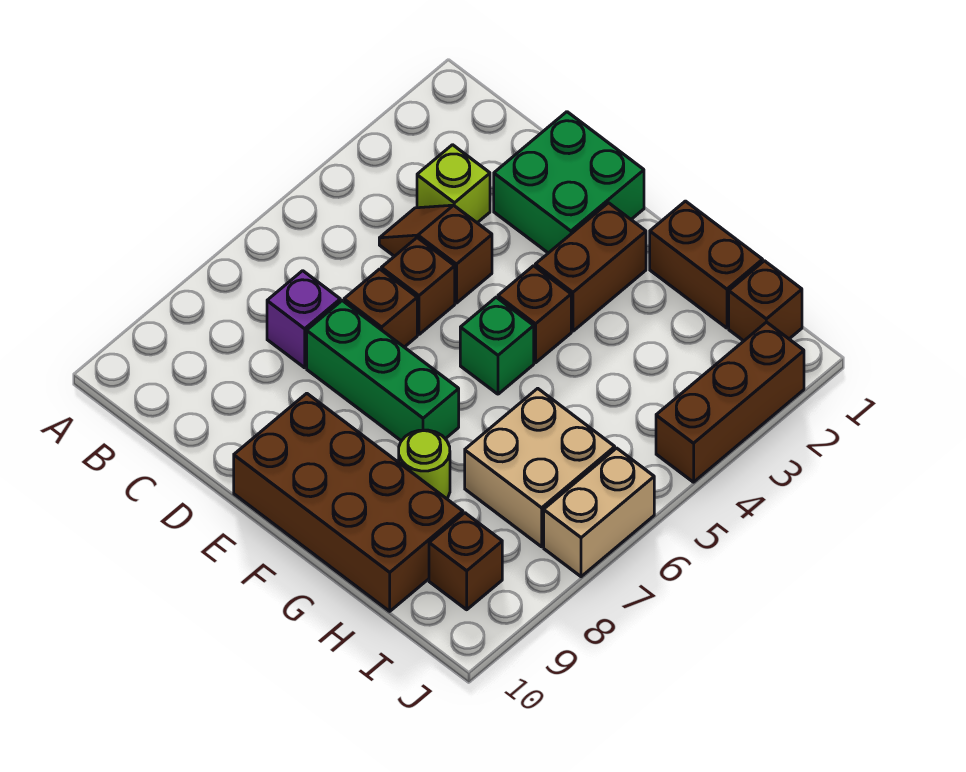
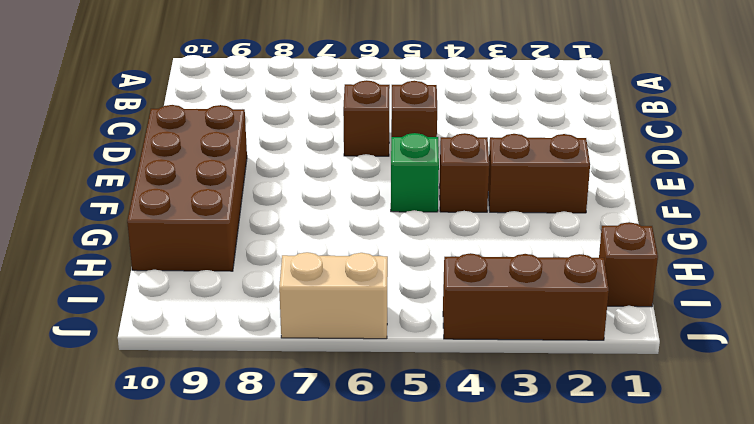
none -> lime 1x1 brick [417,145,490,223]
none -> brown 1x2 slope [379,205,492,303]
none -> purple 1x1 brick [267,271,340,368]

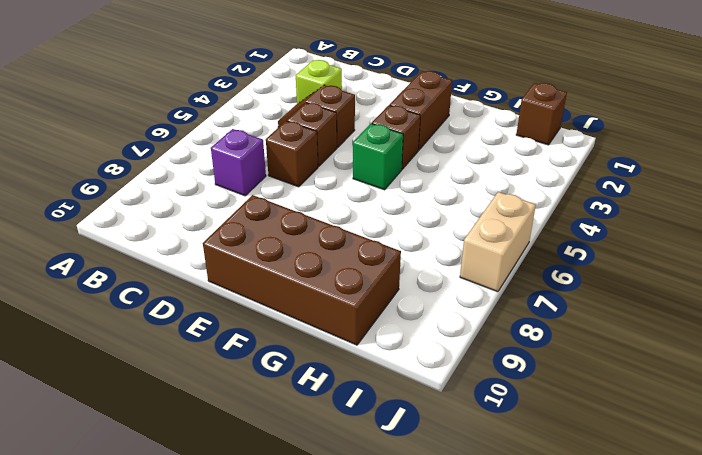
none -> green 2x2 brick [494,112,644,253]
none -> green 1x3 brick [307,301,459,441]
none -> brown 1x2 brick [650,201,763,328]

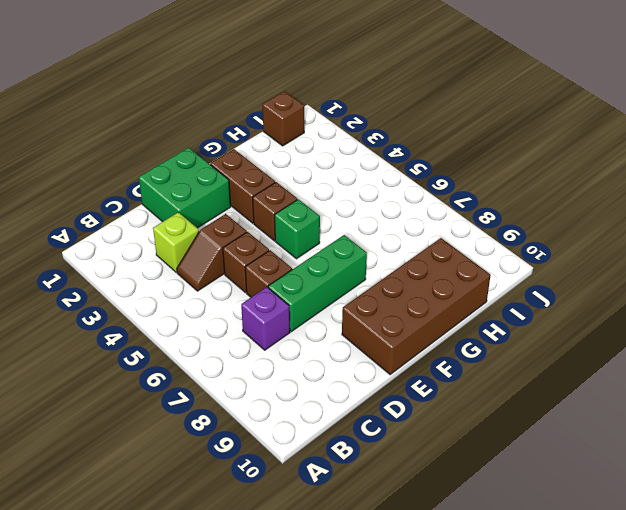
none -> brown 1x2 brick [650,201,763,328]
none -> lime 1x1 round brick [399,430,450,499]
none -> tan 2x2 brick [465,388,615,547]

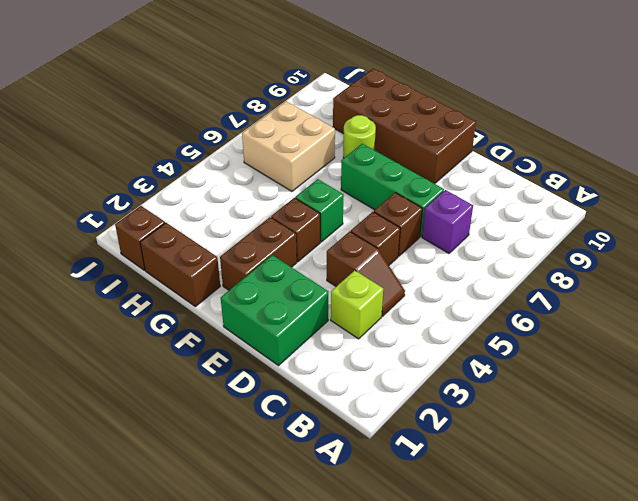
none -> brown 1x1 brick [429,513,502,610]
none -> brown 1x3 brick [656,322,804,482]
none -> tan 1x2 brick [544,448,654,577]

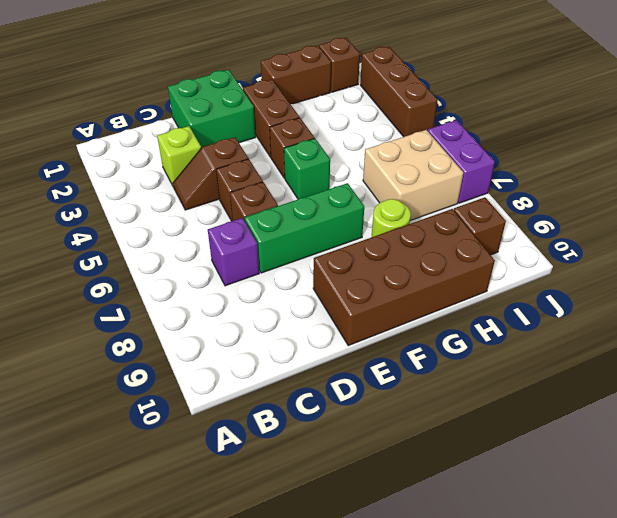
purple 1x2 brick [428,120,495,203] -> tan 1x2 brick [544,448,654,577]

